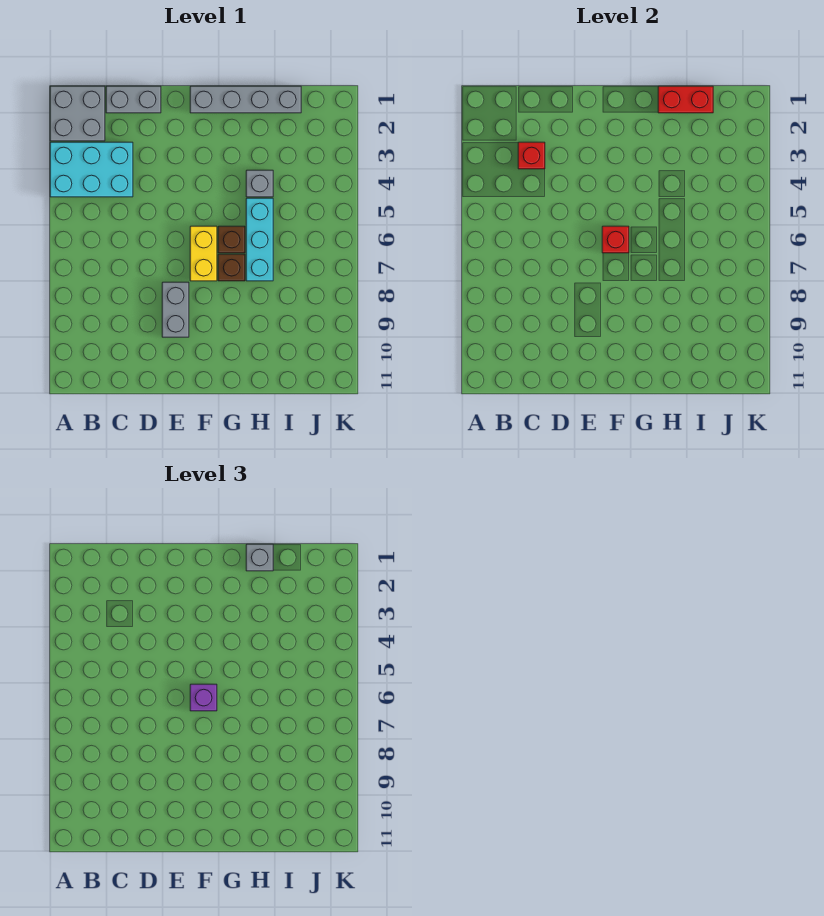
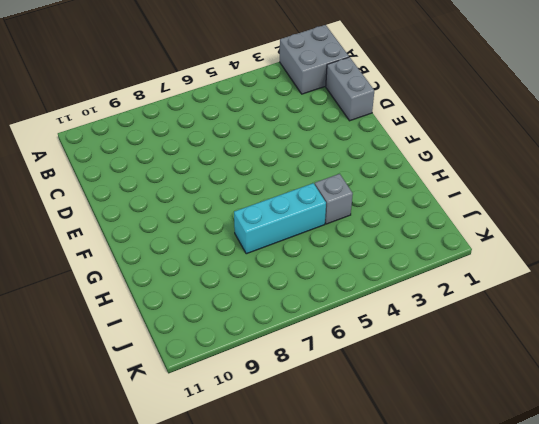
none -> cyan 2x3 brick [50,142,133,197]
none -> grey 1x2 brick [162,282,189,337]
none -> grey 1x4 brick [190,86,301,113]

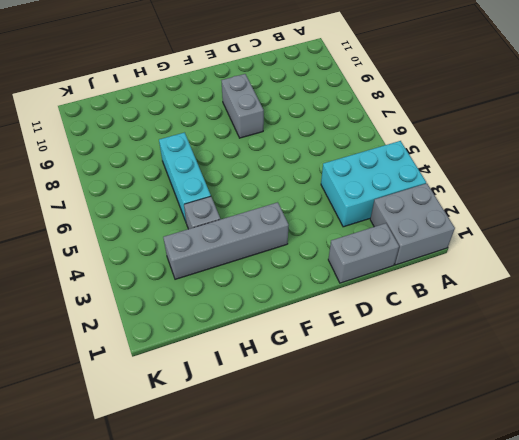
grey 1x4 brick [163,202,289,279] -> grey 1x4 brick moved to [190,86,301,113]
none -> yellow 1x2 brick [190,226,217,281]
none -> brown 1x1 brick [218,226,245,253]
none -> brown 1x1 brick [218,254,245,281]

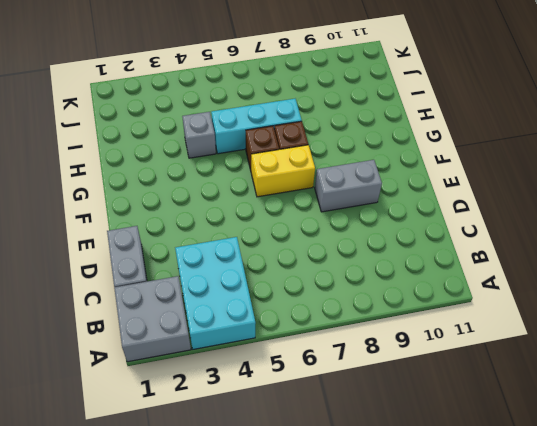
none -> grey 1x4 brick [190,86,301,113]
none -> red 1x1 brick [518,142,545,169]
none -> red 1x1 brick [602,226,629,253]

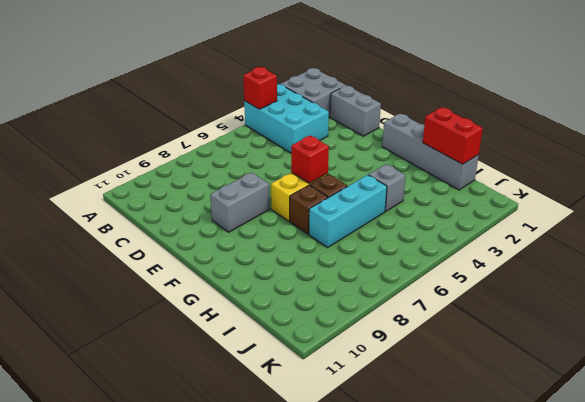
red 1x1 brick [243,67,277,109] -> red 1x1 brick moved to [518,142,545,169]
none -> purple 1x1 brick [190,684,217,711]
none -> grey 1x1 brick [246,544,273,571]

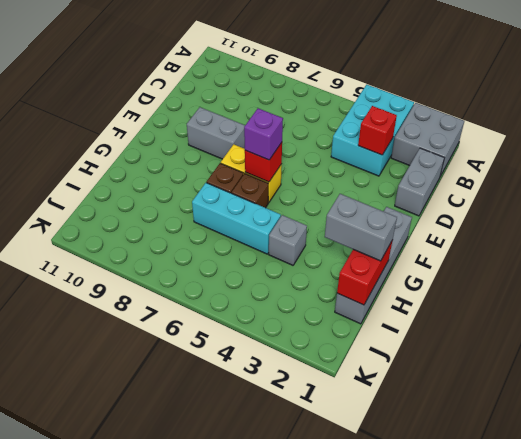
grey 1x2 brick [325,194,397,261] -> grey 1x1 brick [246,544,273,571]

